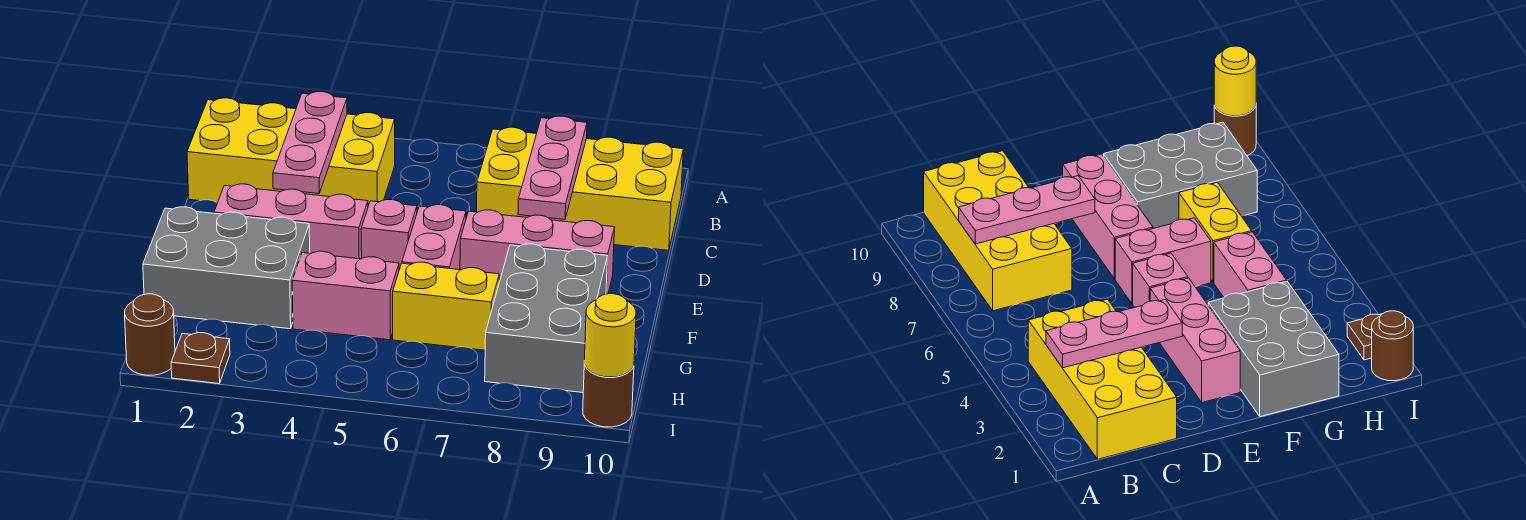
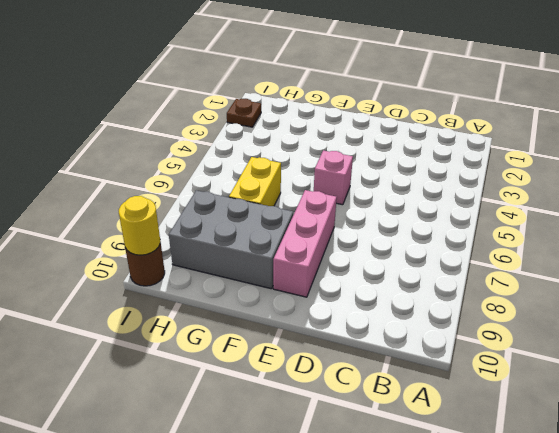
none -> yellow 2x4 brick [187,98,395,206]
none -> yellow 2x4 brick [477,127,683,250]
none -> pink 1x3 brick [214,184,368,259]

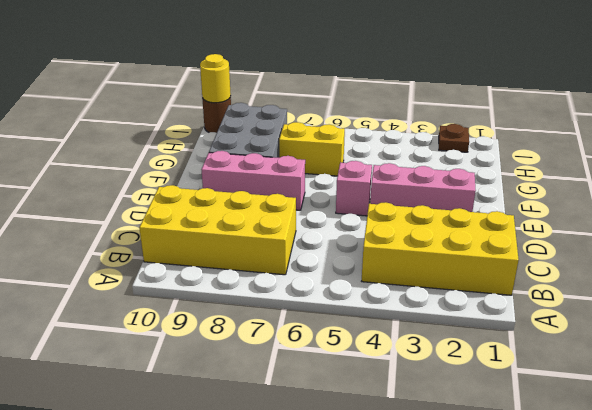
none -> pink 1x2 brick [402,205,466,270]
none -> grey 2x3 brick [143,207,310,329]
none -> pink 1x2 brick [292,251,399,340]

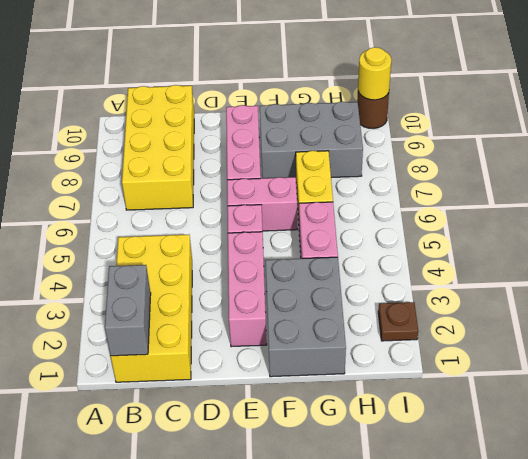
grey 1x2 brick [105,265,151,356] -> none
none -> brown 1x1 round brick [125,294,175,375]
none -> pink 1x3 plate [273,92,347,194]
none -> pink 1x3 plate [518,116,587,220]

